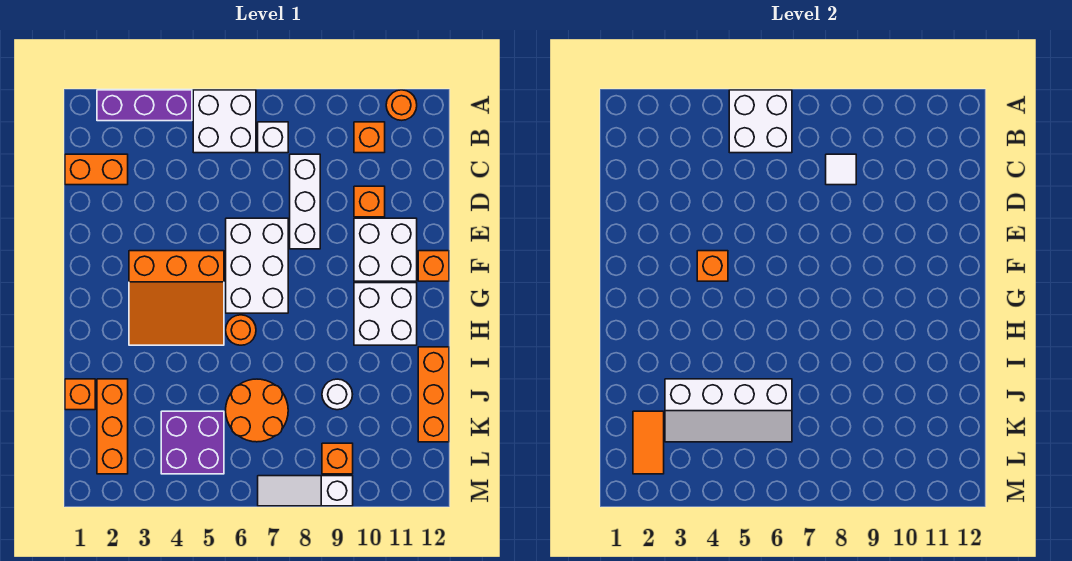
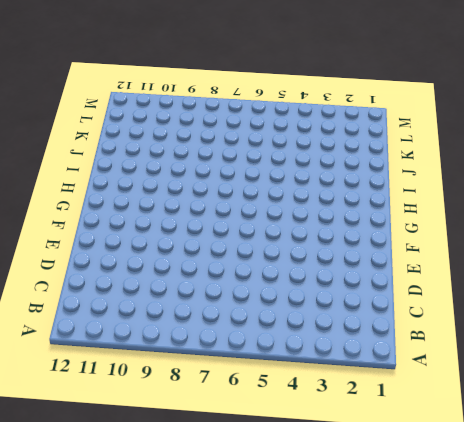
none -> purple 1x3 brick [97,90,192,121]
none -> white 2x2 brick [193,90,256,153]
none -> orange 1x1 round brick [386,90,417,120]

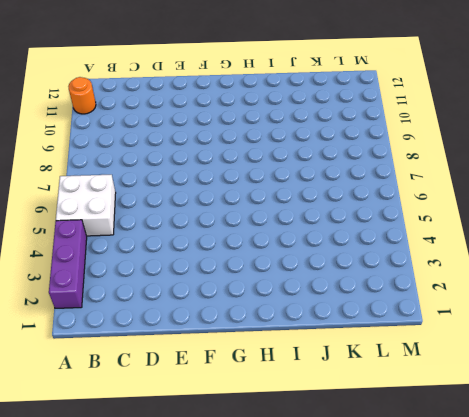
none -> white 1x1 brick [258,122,288,153]
none -> orange 1x1 brick [354,122,385,153]
none -> orange 1x2 brick [65,154,128,185]

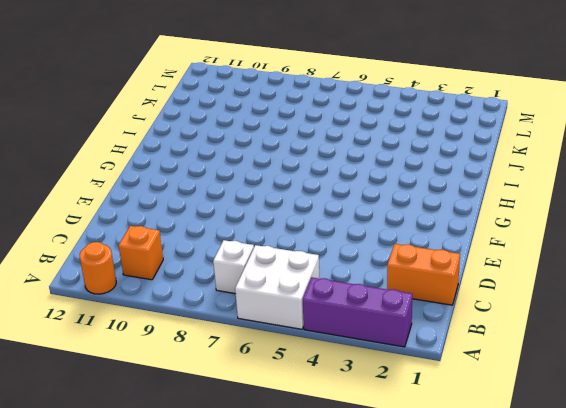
none -> white 1x3 brick [290,154,320,249]
none -> orange 1x1 brick [354,186,385,217]
none -> white 2x3 brick [226,218,288,313]

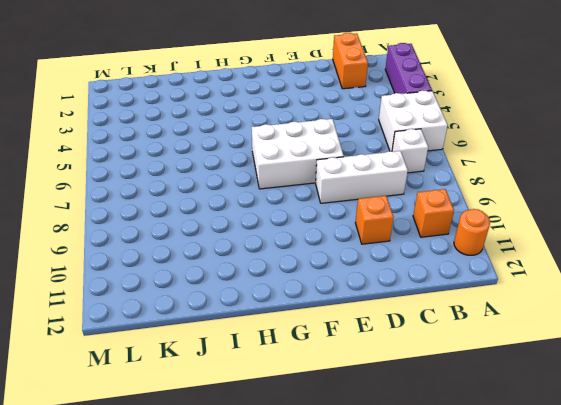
none -> white 2x2 brick [354,218,417,281]
none -> orange 3x3 slope [129,251,224,345]
none -> orange 1x1 brick [418,251,449,281]

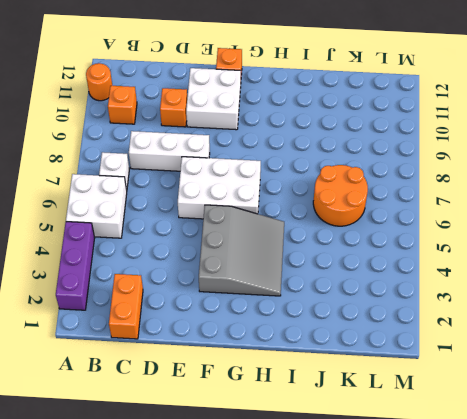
grey 3x3 slope [199,205,284,296] -> orange 3x3 slope [129,251,224,345]
none -> white 2x2 brick [354,283,417,345]
none -> orange 1x1 round brick [226,315,256,345]
none -> orange 1x3 brick [418,347,449,442]

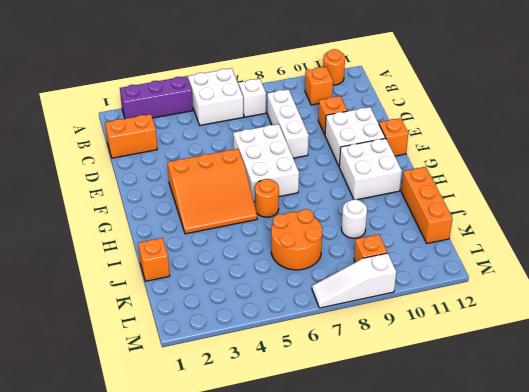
none -> orange 1x3 brick [97,379,128,474]
none -> purple 2x2 brick [161,411,224,474]
none -> white 2x2 brick [729,90,792,153]

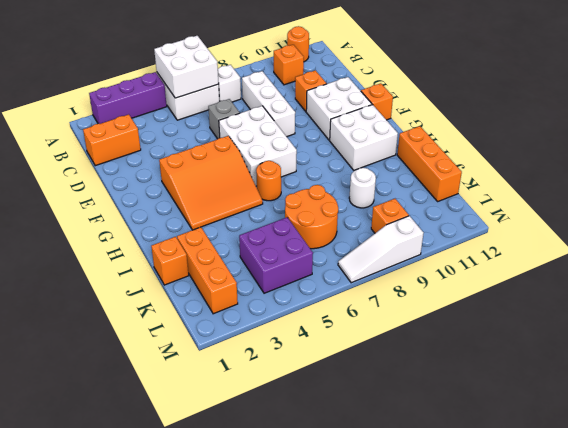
grey 1x1 brick [208,99,239,139] -> none
none -> white 1x1 tile [826,154,856,185]
none -> orange 1x1 brick [697,251,728,281]
none -> white 2x4 slope [665,379,792,442]

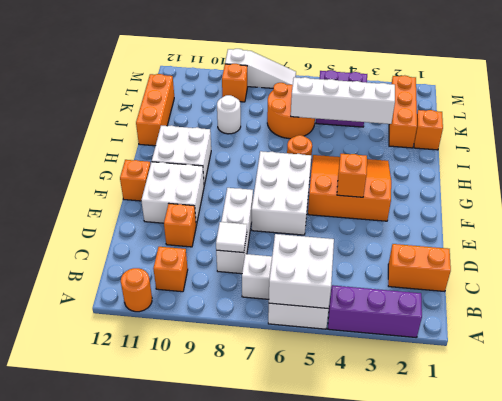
none -> orange 1x2 tile [633,411,664,474]

